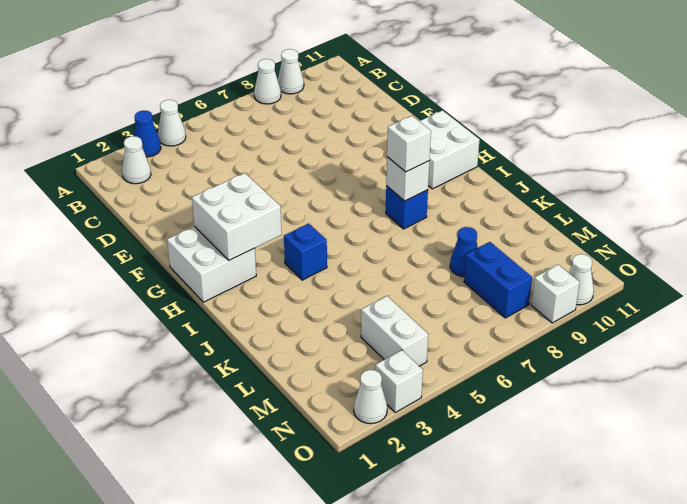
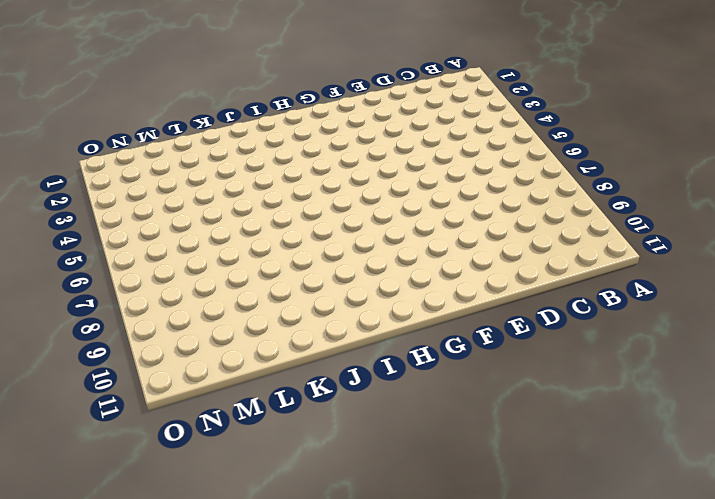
none -> blue 1x1 cone [134,110,161,157]
none -> white 1x1 cone [158,100,186,146]
none -> white 1x1 cone [254,59,281,104]

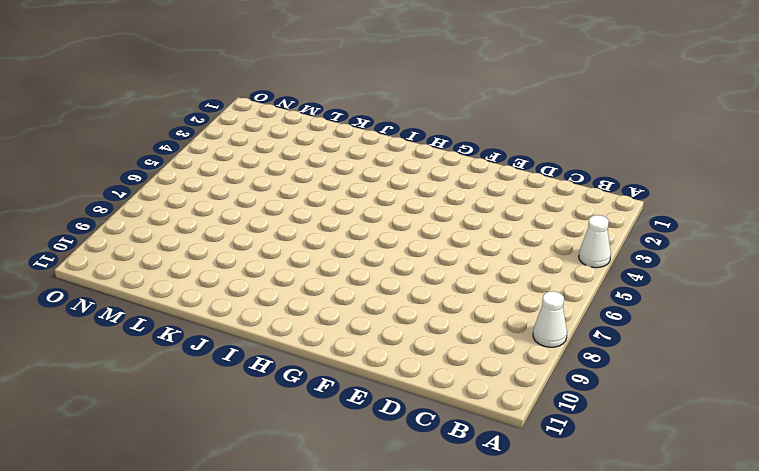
none -> blue 1x1 cone [134,110,161,157]
none -> white 1x1 cone [278,49,304,94]
none -> white 1x1 cone [122,136,151,184]

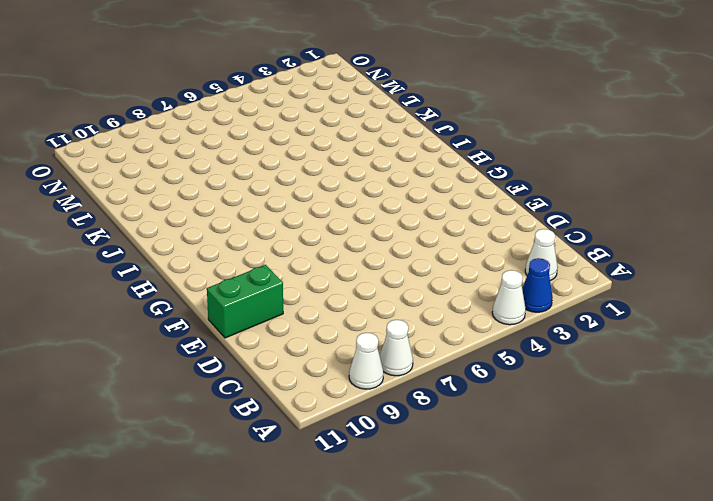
green 1x2 brick [207,265,283,338] -> none
none -> white 2x2 brick [167,226,256,302]
none -> white 2x2 brick [419,110,480,189]
none -> blue 1x1 brick [284,223,327,280]

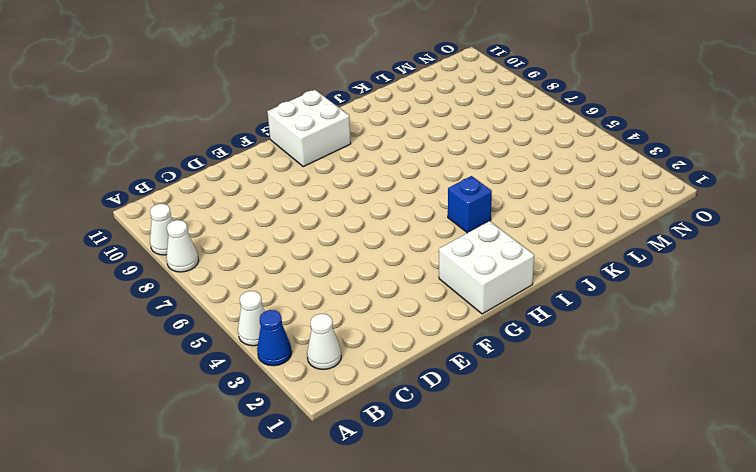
none -> blue 1x1 brick [386,186,428,229]
none -> blue 1x1 cone [450,227,478,277]
none -> white 1x2 brick [361,296,428,366]

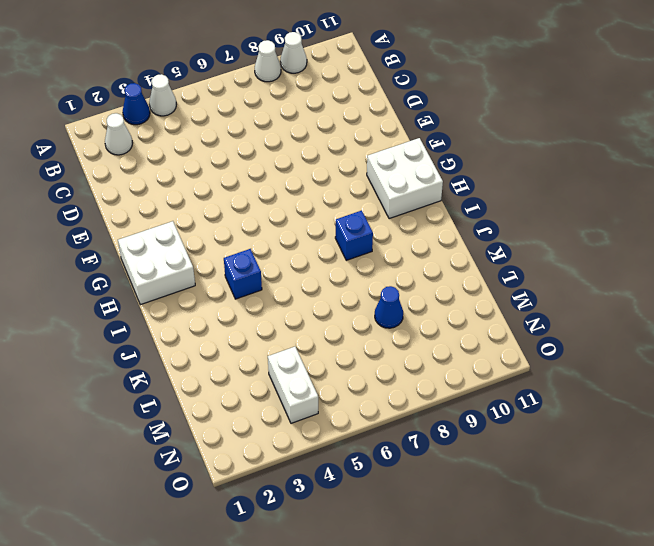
none -> blue 1x2 brick [464,242,532,318]
none -> white 1x1 cone [354,370,387,424]
none -> white 1x1 brick [375,350,423,412]

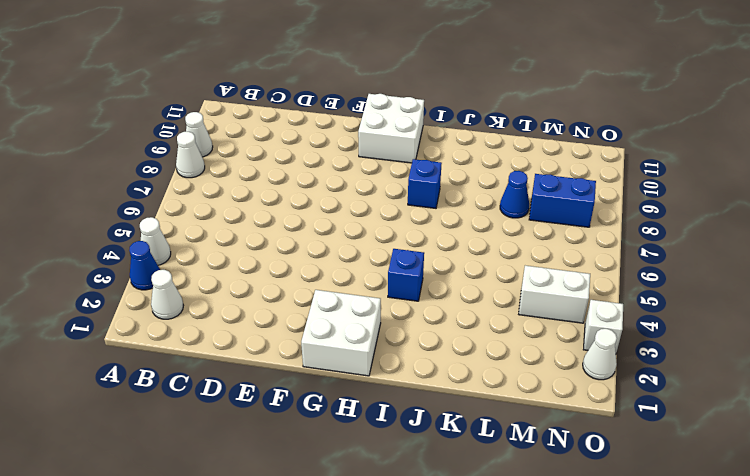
none -> white 1x1 brick [531,265,580,323]
none -> white 1x1 cone [569,254,594,305]
none -> white 2x2 brick [192,173,282,260]

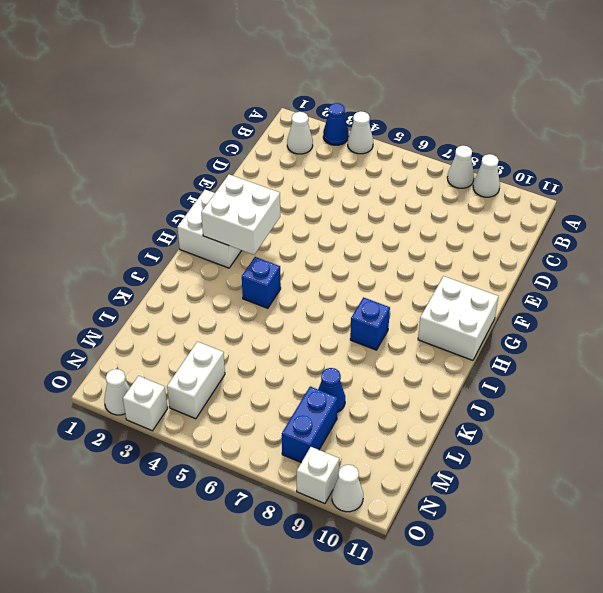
none -> white 1x1 brick [386,157,429,201]
none -> white 1x1 brick [387,116,431,172]

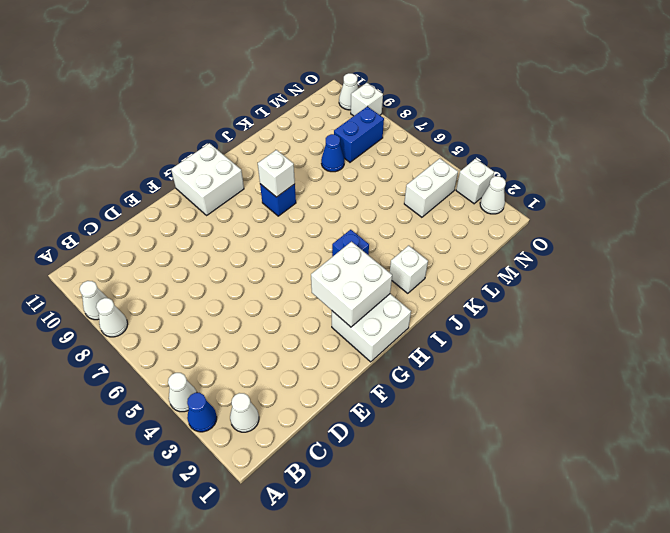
white 1x1 brick [390,246,428,293] -> white 1x1 brick moved to [387,116,431,172]

